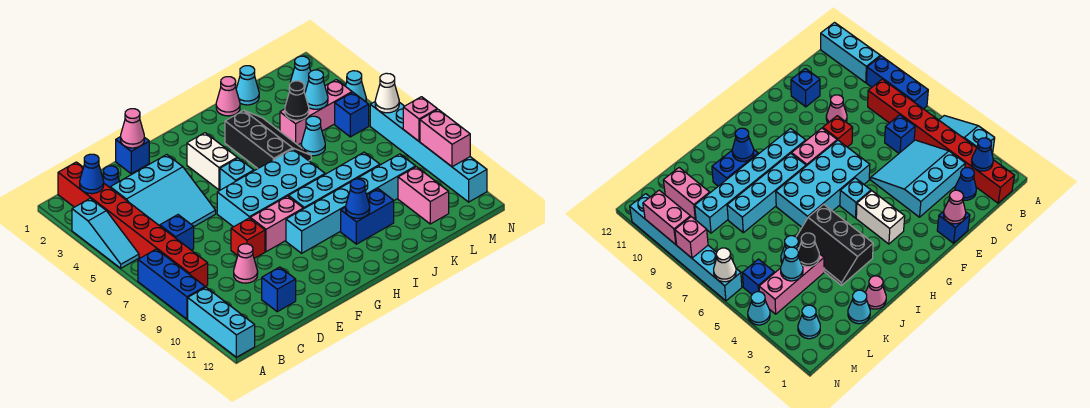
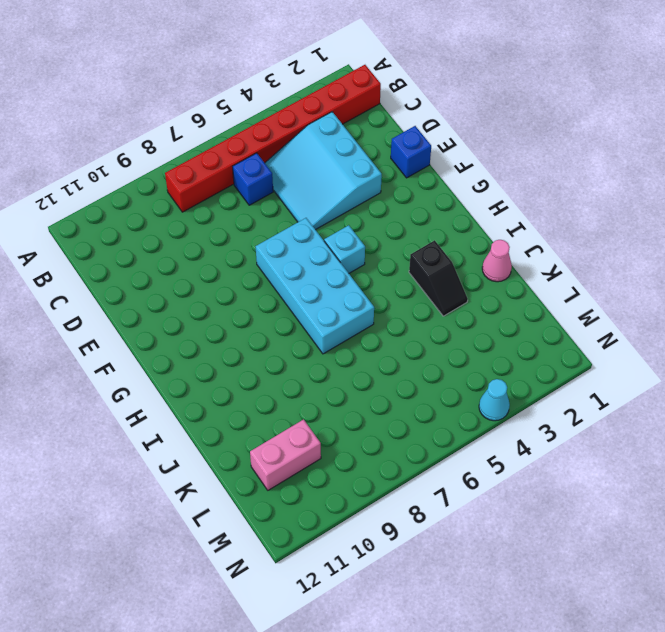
black 1x2 slope [409,240,468,316] -> black 2x3 slope [225,110,311,168]
none -> cyan 1x3 slope [72,198,139,268]
none -> blue 1x3 brick [138,249,205,319]
none -> cyan 1x3 brick [188,287,255,357]
none -> blue 1x1 cone [103,166,119,187]

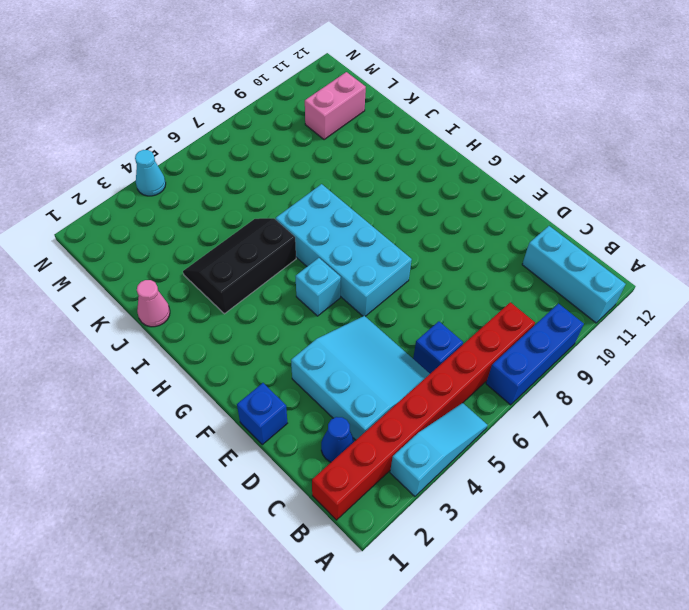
cyan 1x3 brick [522,226,625,323] -> cyan 1x3 brick turned to [188,287,255,357]
none -> pink 1x1 cone [234,244,258,283]
none -> blue 1x1 brick [262,267,296,312]
none -> red 1x1 brick [231,218,265,258]
none -> pink 1x2 brick [250,196,303,252]

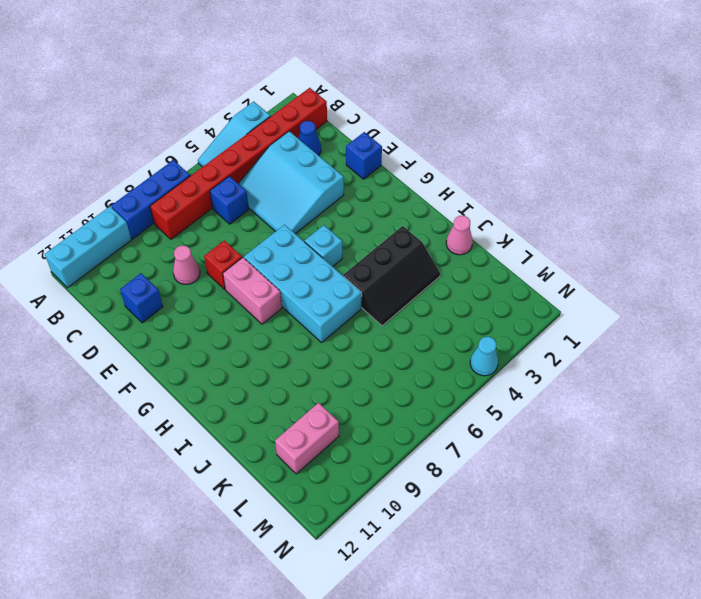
none -> white 1x2 brick [187,133,237,190]
none -> cyan 1x6 brick [286,154,416,253]
none -> cyan 1x4 brick [289,152,380,209]
none -> blue 1x2 brick [341,189,394,244]

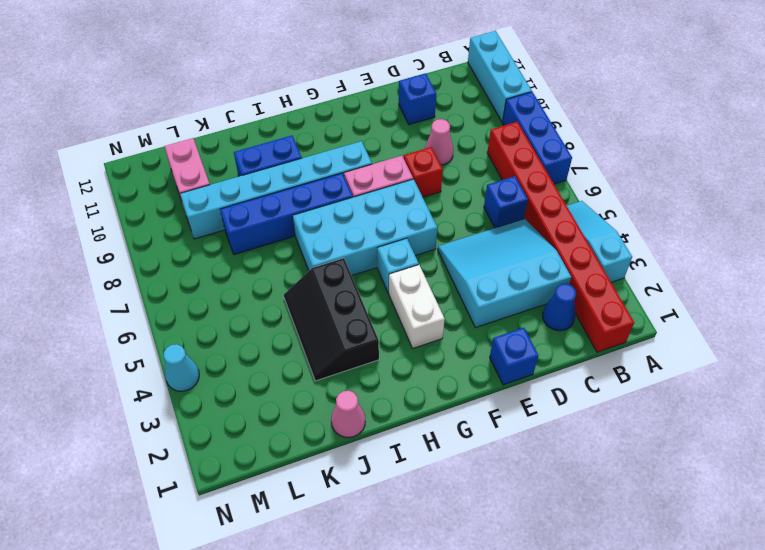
blue 1x4 brick [220,173,353,255] -> cyan 1x4 brick [289,152,380,209]
none -> cyan 1x1 cone [236,66,259,105]
none -> pink 1x3 brick [280,80,352,145]
none -> cyan 1x1 cone [301,116,325,156]
none -> cyan 1x1 cone [290,56,311,93]

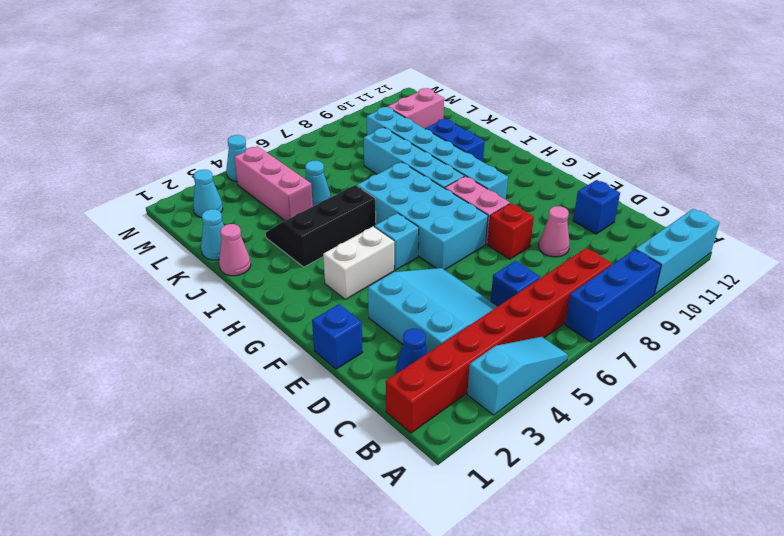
none -> blue 1x1 brick [335,92,369,137]
none -> cyan 1x6 brick [370,102,487,202]
none -> blue 1x1 cone [80,154,104,194]
none -> pink 1x1 cone [121,109,144,148]

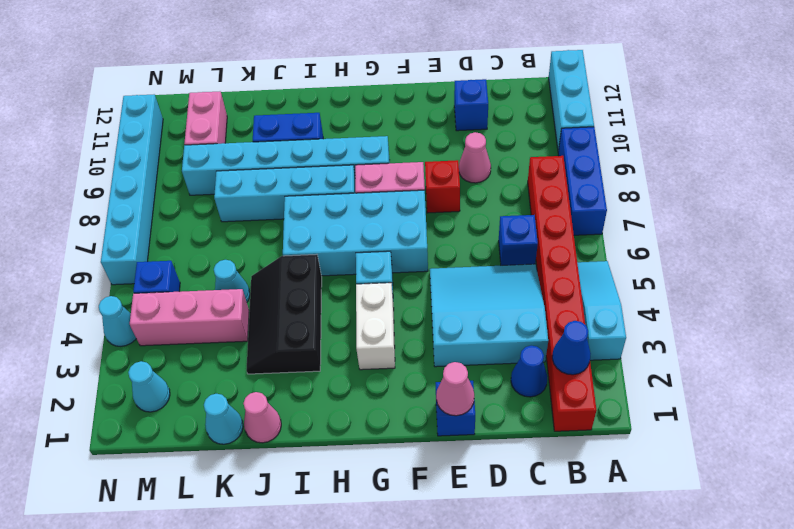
none -> blue 1x1 cone [346,179,370,218]
none -> black 1x1 cone [285,81,309,120]
none -> cyan 1x1 cone [305,70,328,109]
none -> white 1x1 cone [375,73,399,113]

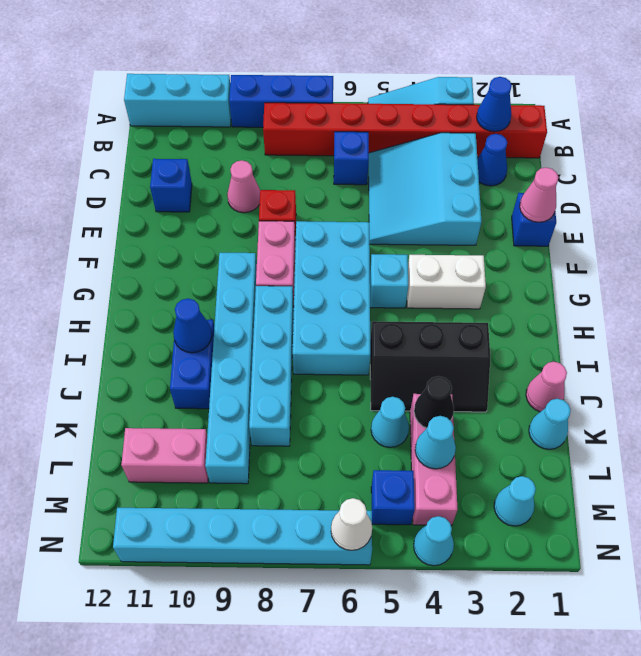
none -> pink 1x1 brick [403,97,437,141]
none -> pink 1x2 brick [420,109,470,167]

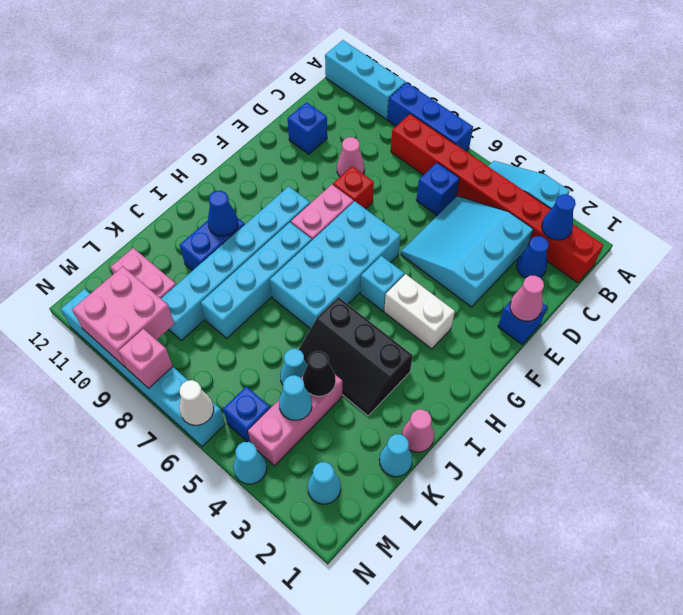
pink 2x2 brick [72,267,174,368] -> pink 1x2 brick [420,109,470,167]

